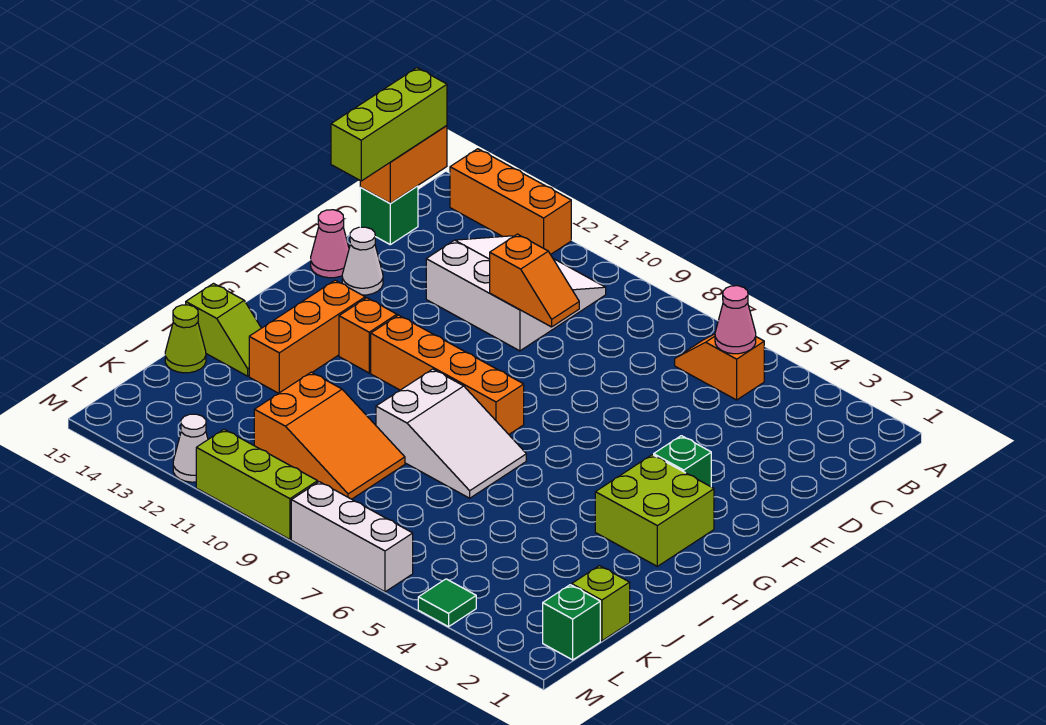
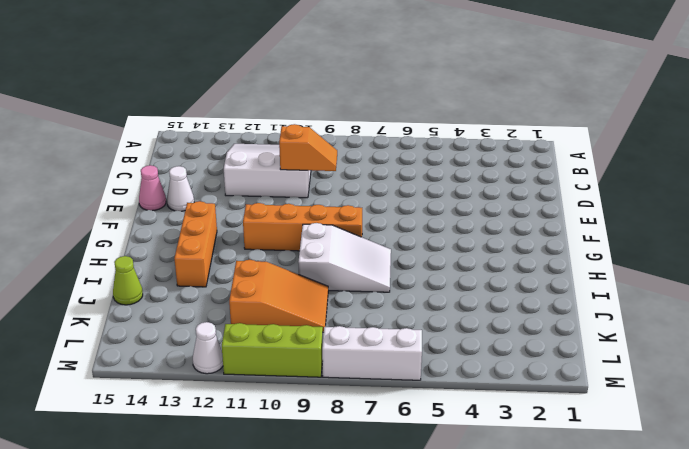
none -> orange 1x3 brick [450,149,571,254]
none -> orange 1x2 slope [675,334,764,400]
none -> green 1x1 brick [360,186,418,245]

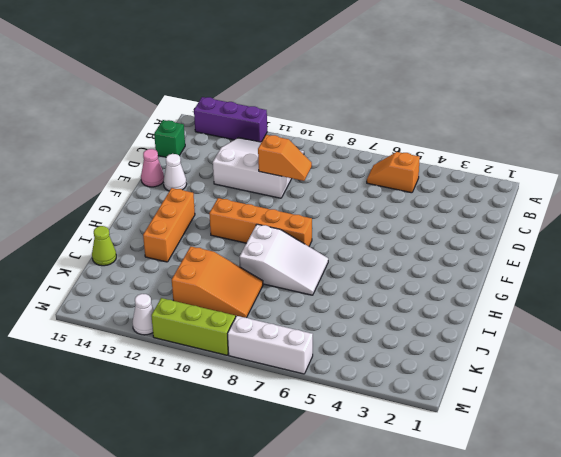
purple 1x3 brick [194,97,267,142] -> orange 1x3 brick [450,149,571,254]
none -> green 1x1 brick [654,436,711,487]
none -> lime 2x2 brick [595,455,714,566]
none -> orange 1x1 brick [339,298,397,373]

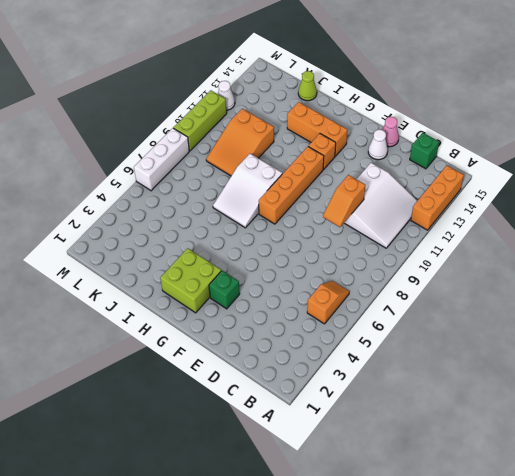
none -> lime 1x2 slope [186,284,261,376]
none -> lime 1x1 brick [572,566,630,641]
none -> green 1x1 brick [543,585,600,660]

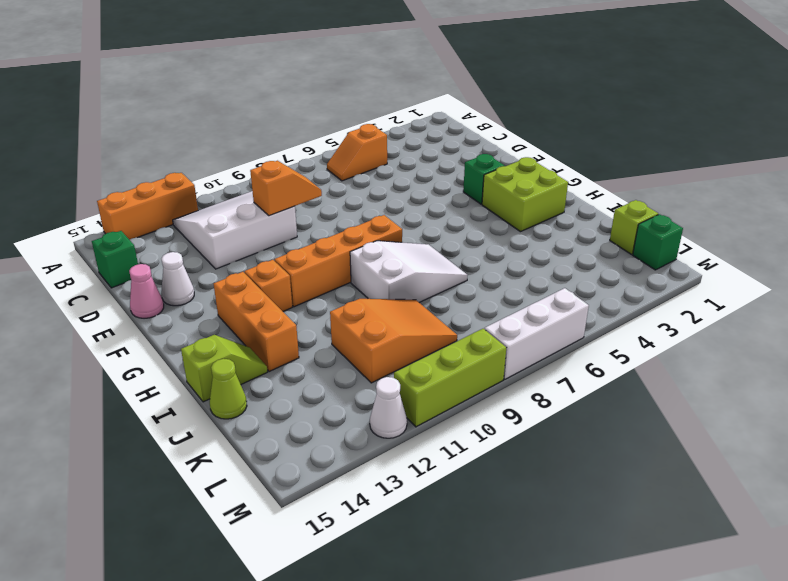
none -> green 1x1 tile [418,579,476,627]
none -> pink 1x1 cone [715,286,756,354]
none -> orange 1x2 brick [360,125,447,203]

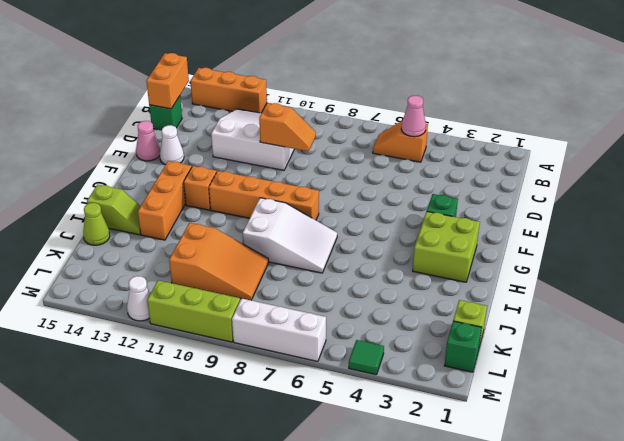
none -> lime 1x3 brick [331,68,447,181]

